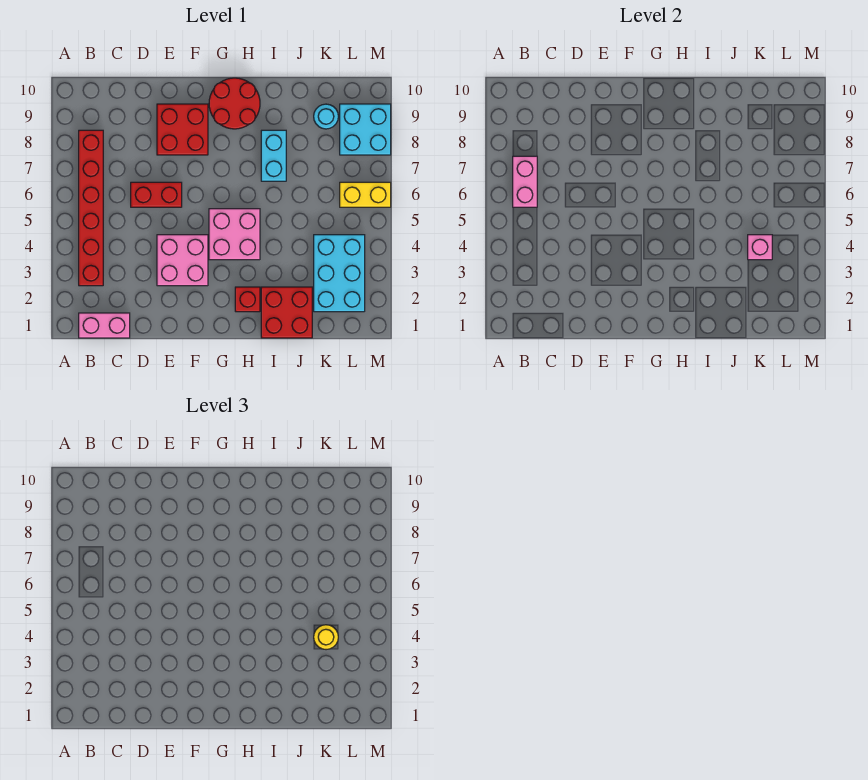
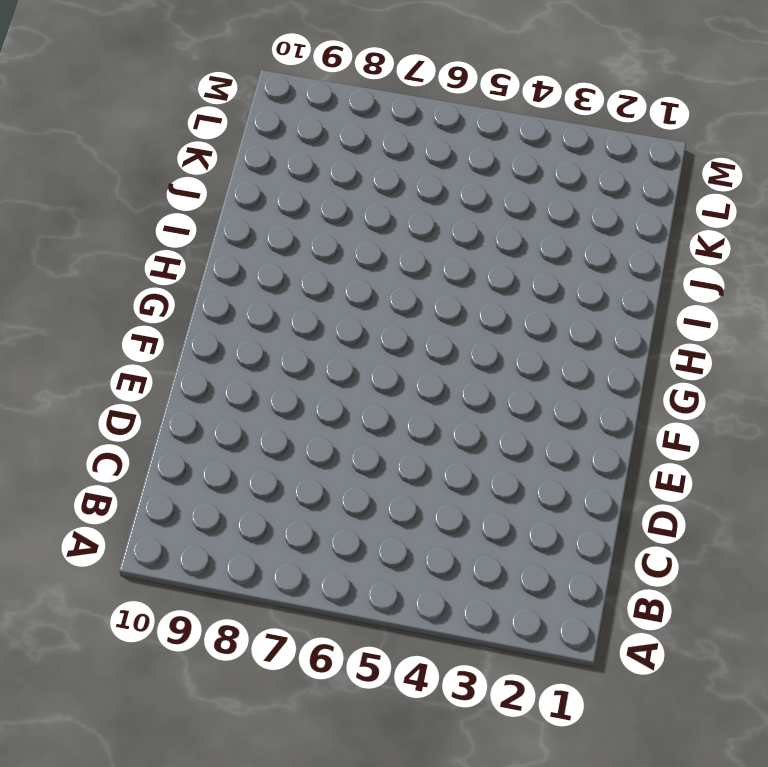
none -> pink 1x2 brick [79,313,130,338]
none -> red 1x6 brick [79,130,103,286]
none -> red 1x2 brick [131,182,182,207]

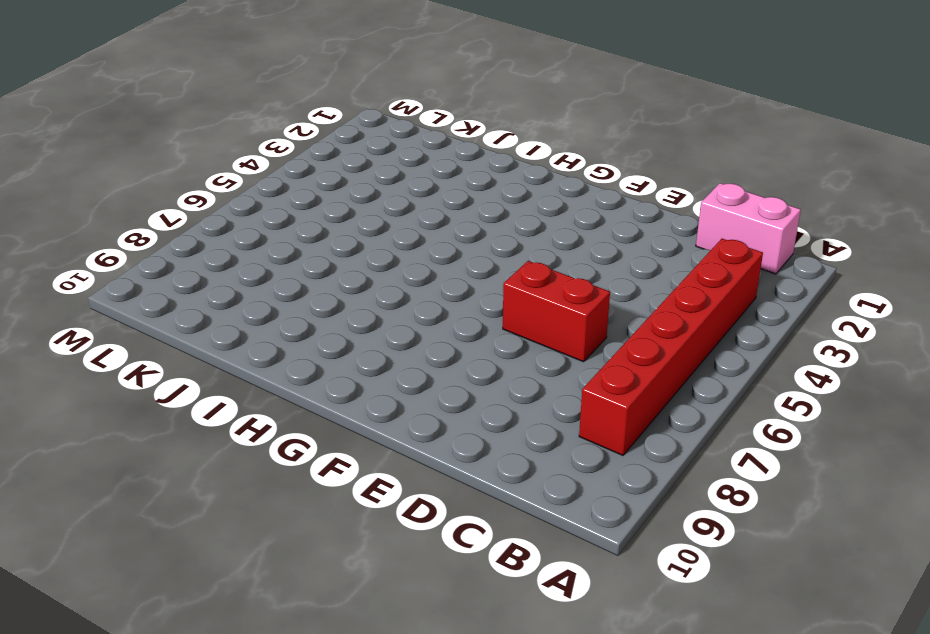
none -> pink 2x2 brick [157,235,208,286]
none -> red 2x2 brick [157,104,208,155]
none -> pink 2x2 brick [209,209,260,260]

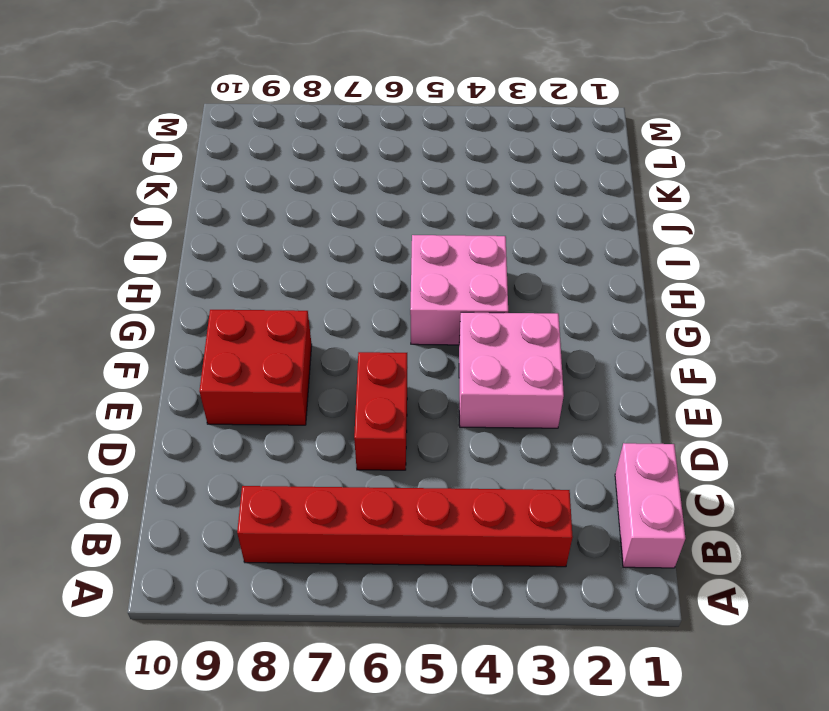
none -> red 2x2 round brick [209,78,260,129]
none -> red 1x1 brick [235,287,260,312]
none -> red 2x2 brick [261,287,312,338]

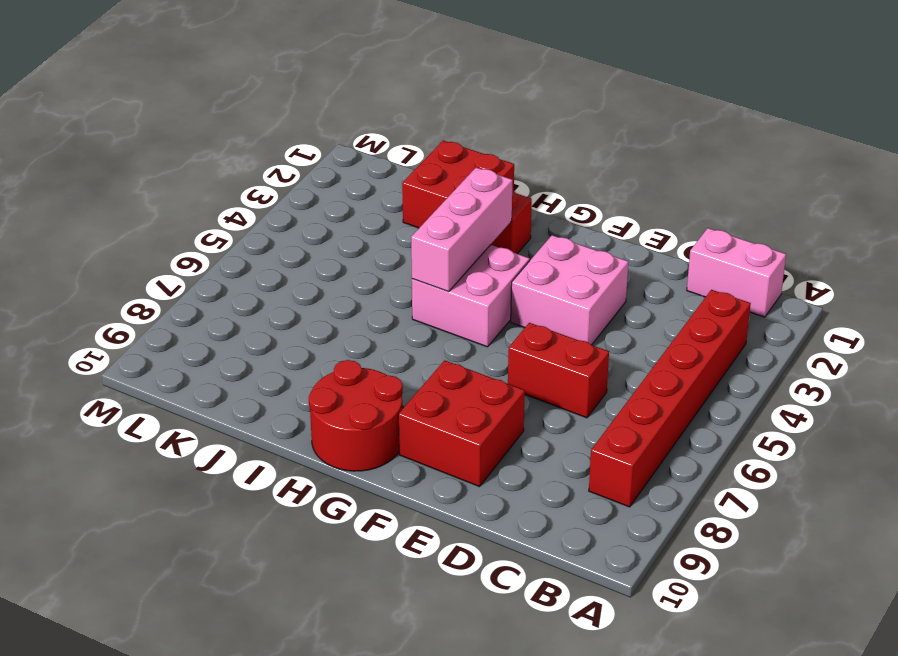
pink 1x3 brick [411,168,513,292] -> none
none -> cyan 1x2 brick [261,130,286,181]
none -> cyan 2x3 brick [314,235,365,312]
none -> cyan 1x1 round brick [314,104,338,129]

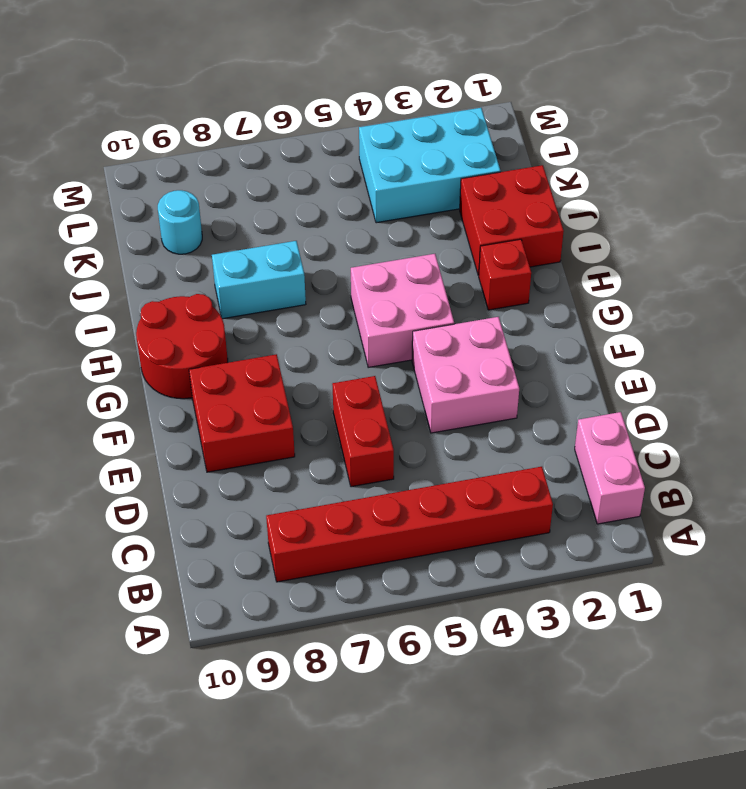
none -> yellow 1x2 brick [340,182,391,207]
none -> cyan 2x2 brick [340,104,391,155]
none -> pink 1x2 brick [513,156,537,207]

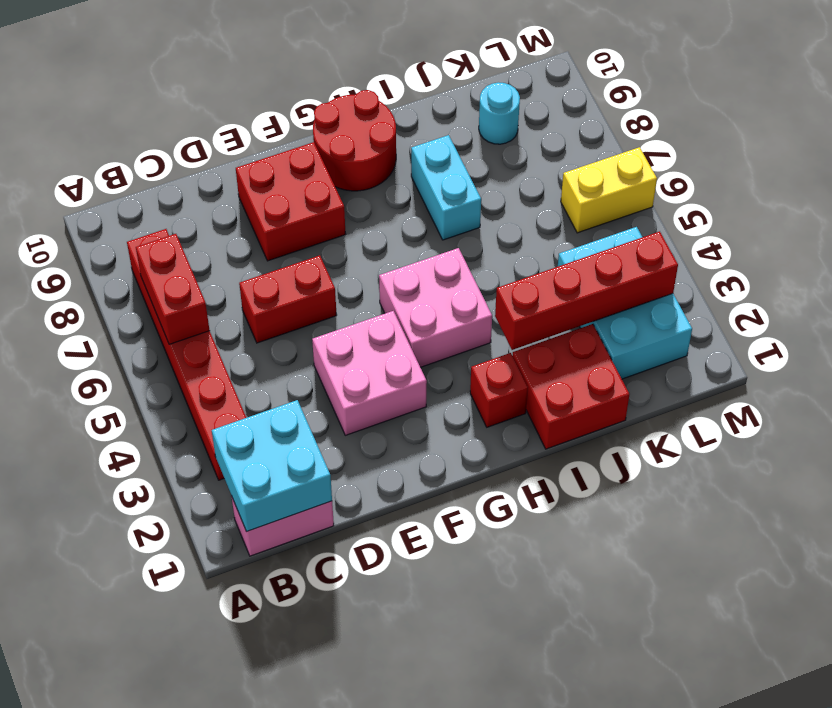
cyan 2x2 brick [212,400,332,532] -> cyan 2x2 brick moved to [340,104,391,155]
red 1x2 brick [136,234,210,344] -> pink 1x2 brick [513,156,537,207]
red 1x4 brick [495,231,678,350] -> none
none -> pink 1x1 brick [748,235,772,260]
none -> yellow 1x1 round brick [314,625,338,650]

